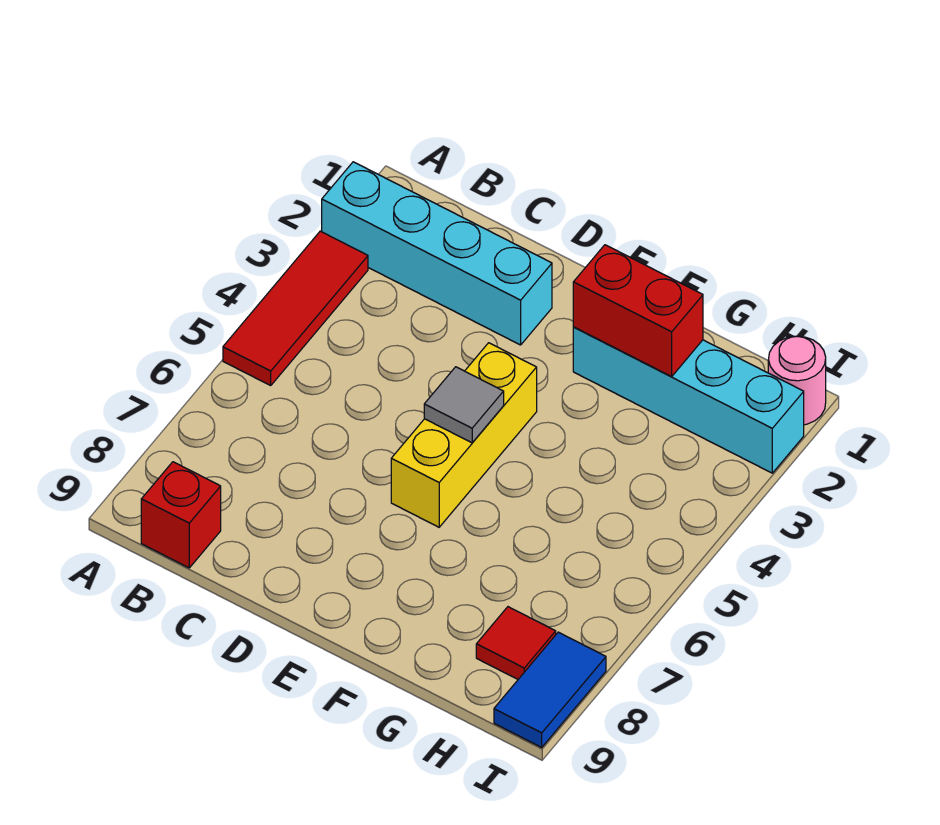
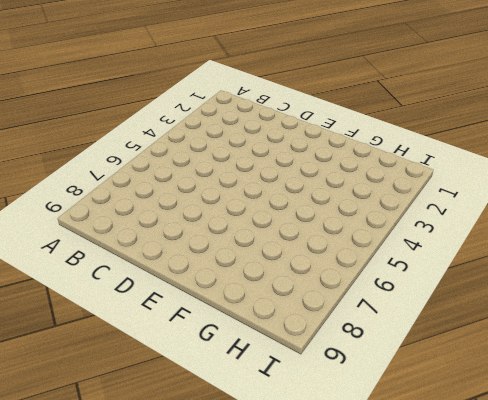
none -> cyan 1x4 brick [322,162,552,345]
none -> red 1x3 tile [223,231,368,385]

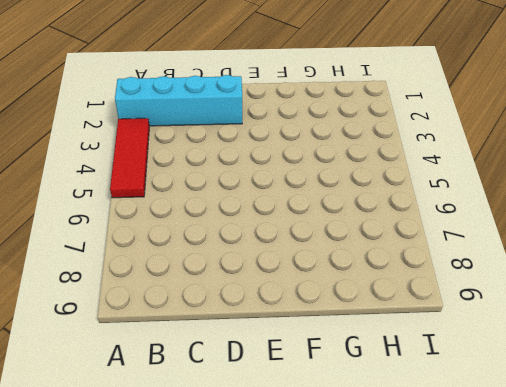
none -> red 1x1 brick [141,462,221,568]
none -> yellow 1x3 brick [391,343,537,527]

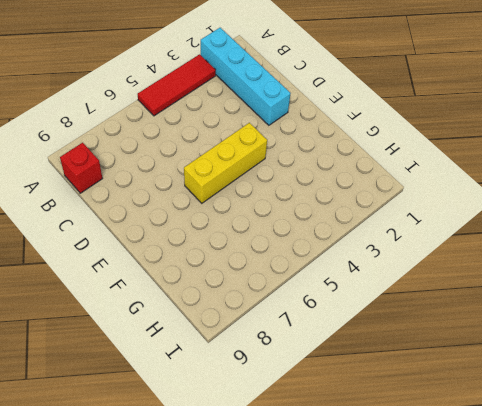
none -> cyan 1x4 brick [573,327,804,473]
none -> red 1x1 tile [476,607,556,679]

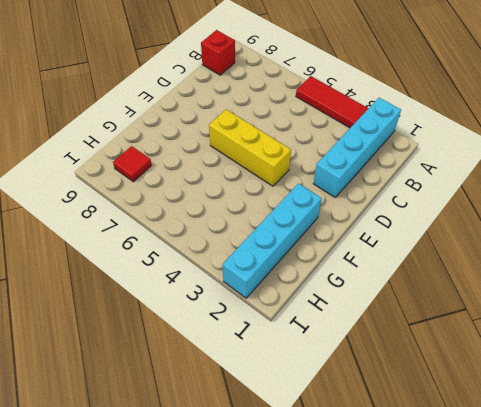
none -> pink 1x1 round brick [768,336,826,425]
none -> blue 1x2 tile [494,632,606,747]

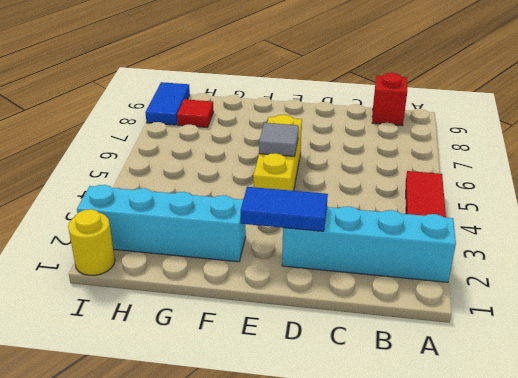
blue 1x2 tile [241,187,328,231] -> none
yellow 1x1 round brick [68,209,115,275] -> pink 1x1 round brick [768,336,826,425]
none -> red 1x2 brick [573,245,703,376]

